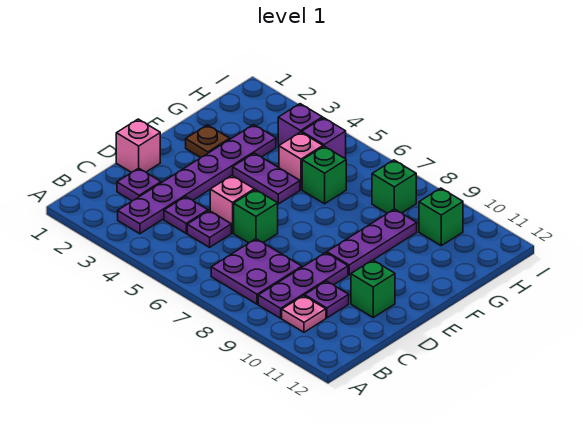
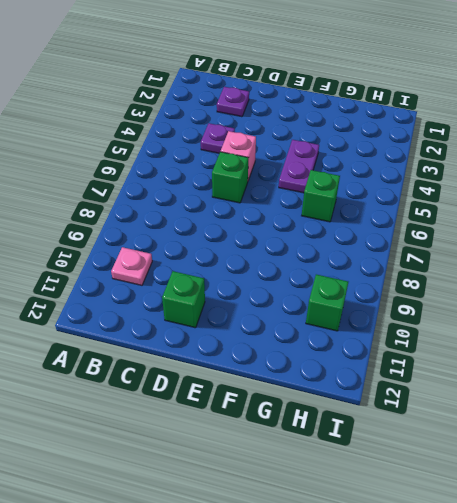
none -> purple 1x6 plate [118,125,276,234]
none -> purple 2x2 plate [211,239,302,304]
none -> purple 1x3 plate [258,253,348,318]

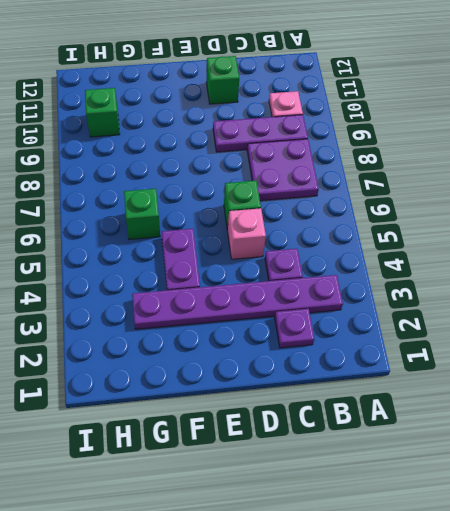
none -> purple 1x1 plate [187,211,231,247]
none -> purple 1x1 plate [305,281,349,318]
none -> pink 1x1 brick [116,119,160,172]

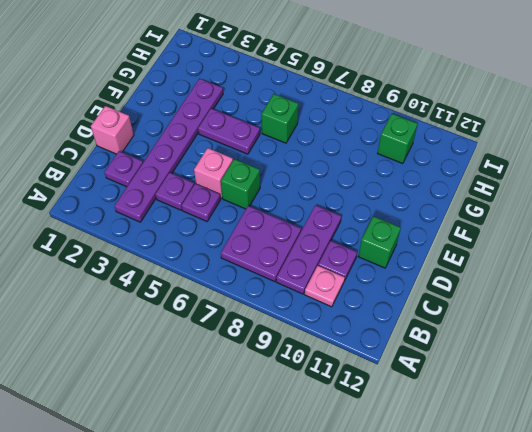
none -> purple 1x3 plate [327,209,417,275]
none -> brown 1x1 plate [186,125,230,158]
none -> pink 1x1 brick [279,132,323,190]

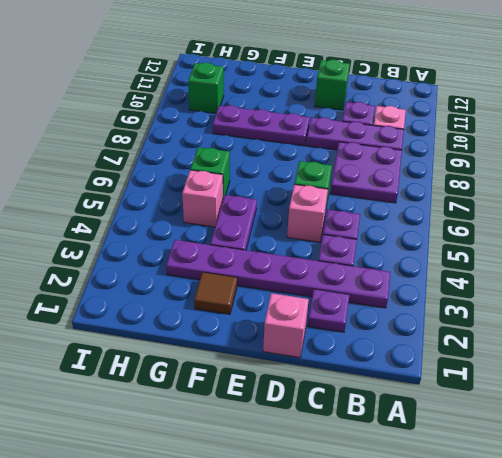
brown 1x1 tile [194,272,237,314] -> brown 1x1 plate [186,125,230,158]
none -> purple 1x1 brick [278,104,322,148]
none -> purple 1x1 brick [302,118,346,159]
none -> green 1x1 brick [372,160,416,213]

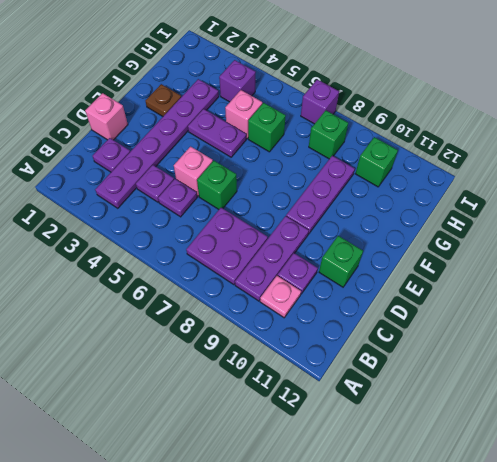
purple 1x1 brick [301,79,339,124] -> purple 1x1 brick moved to [302,118,346,159]

